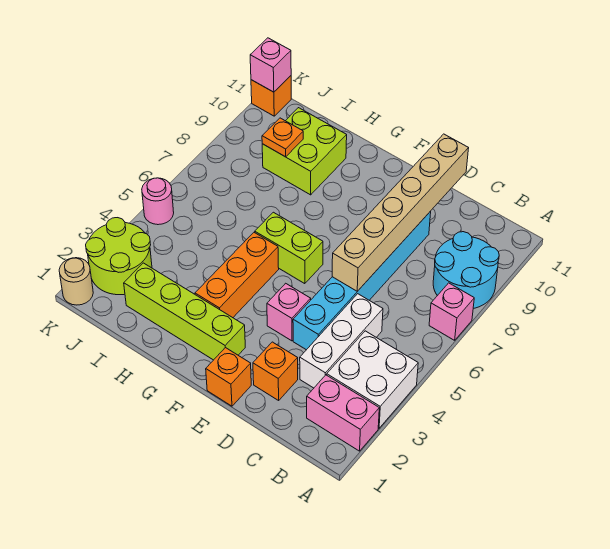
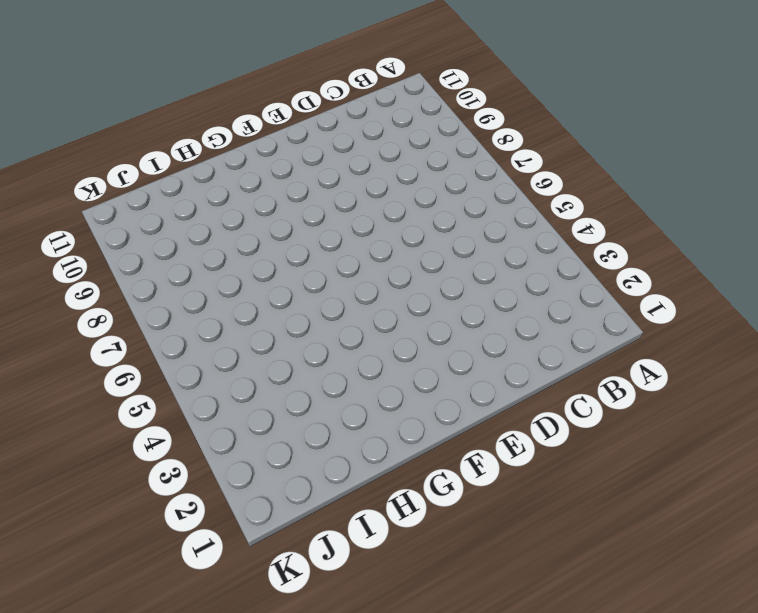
none -> pink 1x2 brick [307,375,379,451]
none -> white 2x2 brick [327,331,418,428]
none -> pink 1x1 brick [429,283,474,340]

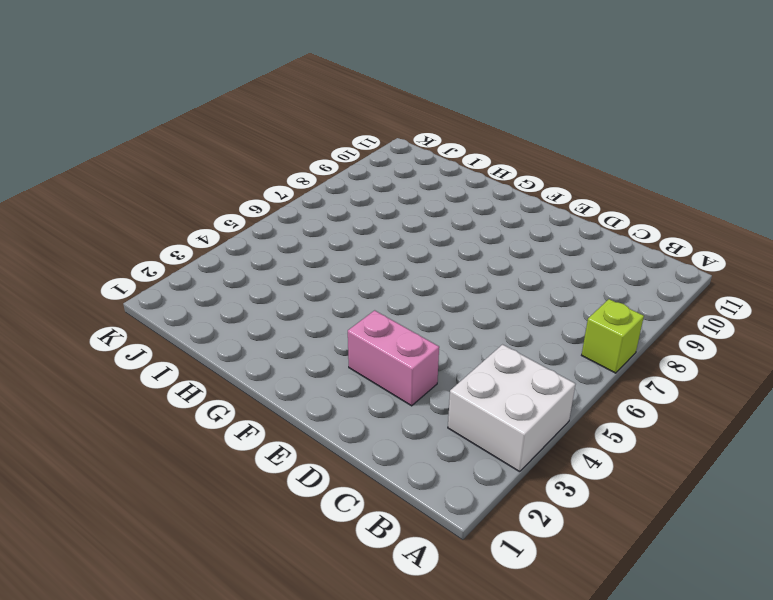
lime 1x1 brick [582,299,644,373] -> pink 1x1 brick [429,283,474,340]
pink 1x2 brick [348,310,439,406] -> pink 1x2 brick moved to [307,375,379,451]
none -> cyan 2x2 round brick [433,232,499,309]
none -> white 1x3 brick [300,294,383,388]
none -> orange 1x1 brick [253,342,298,400]

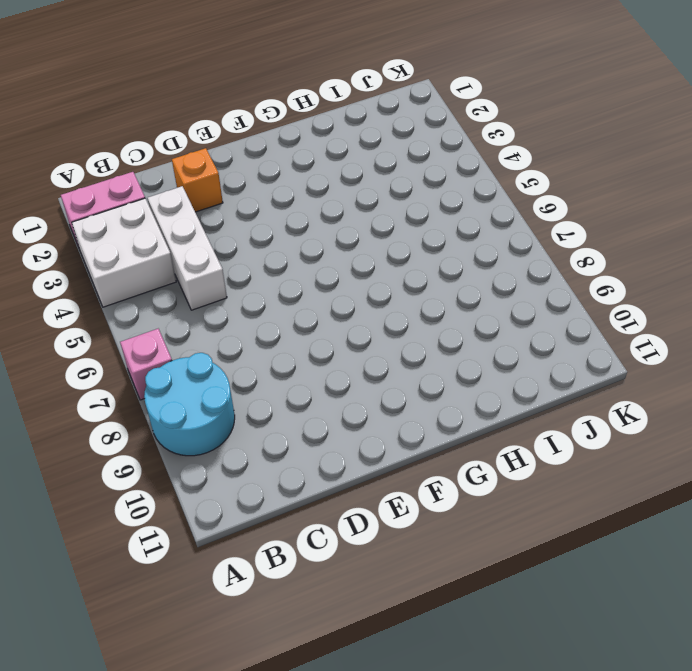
none -> cyan 1x6 brick [293,211,431,350]
none -> orange 1x1 brick [206,347,251,406]
none -> pink 1x1 brick [267,283,311,341]

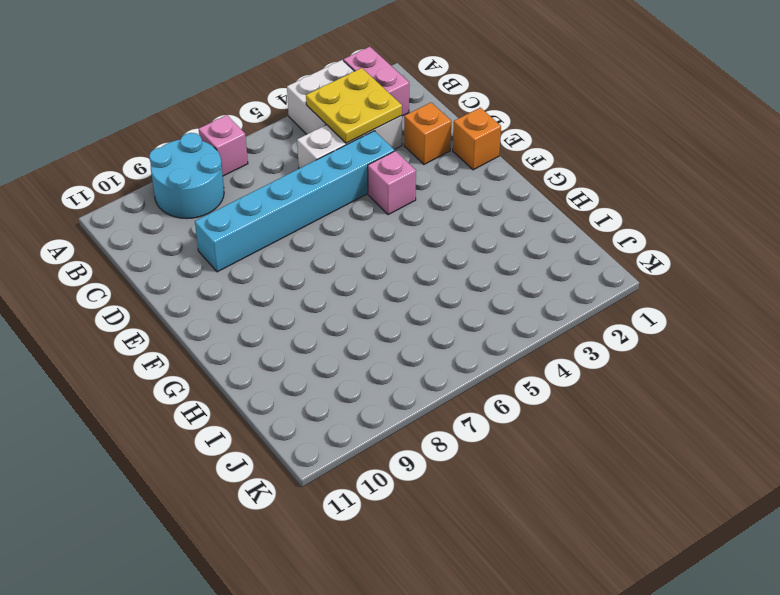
yellow 2x2 plate [306,68,402,143] -> none
none -> lime 1x4 brick [124,263,245,360]
none -> lime 1x2 brick [255,212,323,284]
none -> orange 1x3 brick [195,233,279,318]

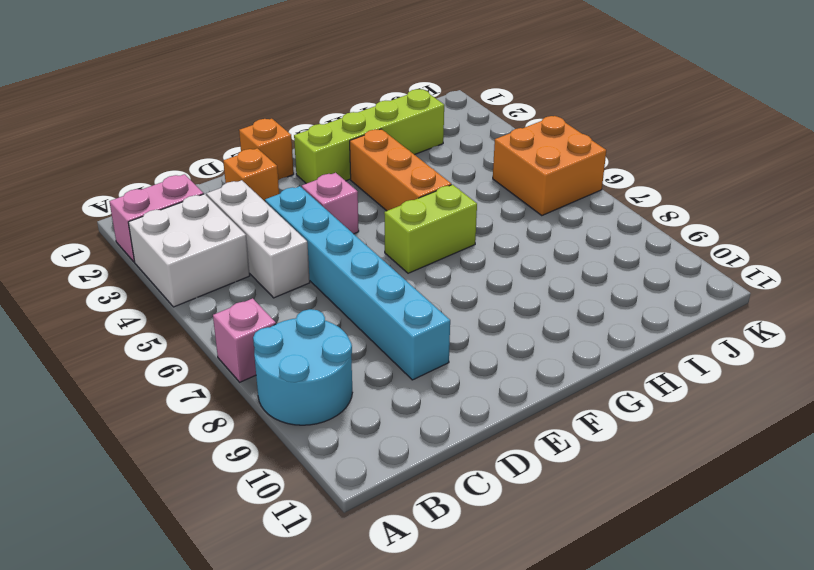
orange 2x2 brick [493,116,606,216] -> pink 1x1 round brick [142,178,174,225]
none -> lime 2x2 brick [262,108,347,195]
none -> lime 2x2 round brick [86,218,152,295]
none -> tan 1x1 round brick [59,258,93,305]

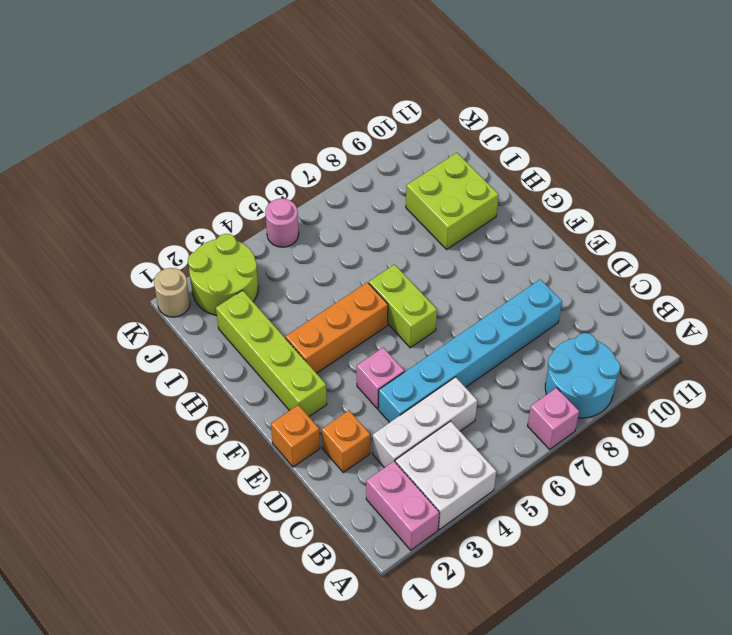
none -> orange 1x1 brick [251,76,291,116]
none -> tan 1x6 brick [332,134,469,291]
none -> orange 1x1 plate [262,118,303,157]

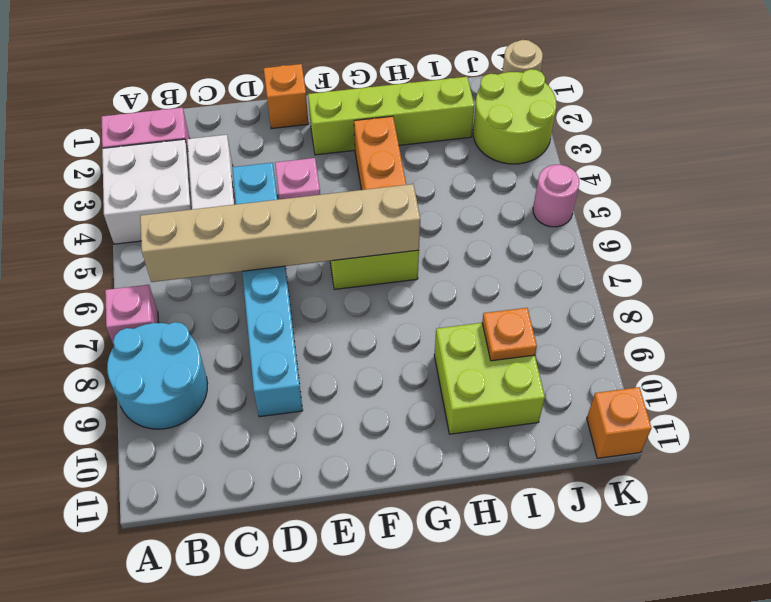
tan 1x6 brick [140,184,420,282] -> tan 1x6 brick turned to [332,134,469,291]
none -> orange 1x1 brick [253,342,298,400]
none -> pink 1x1 brick [250,38,291,92]

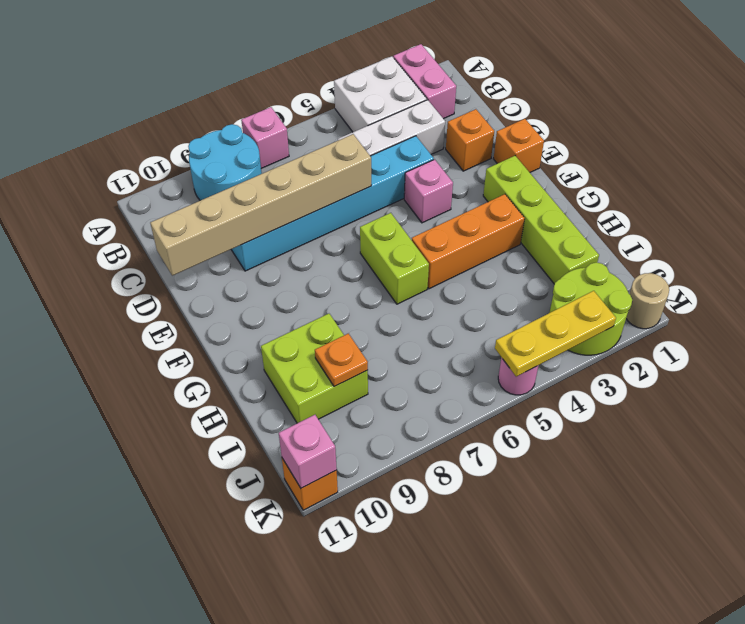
yellow 1x3 plate [495,291,616,377] -> none

